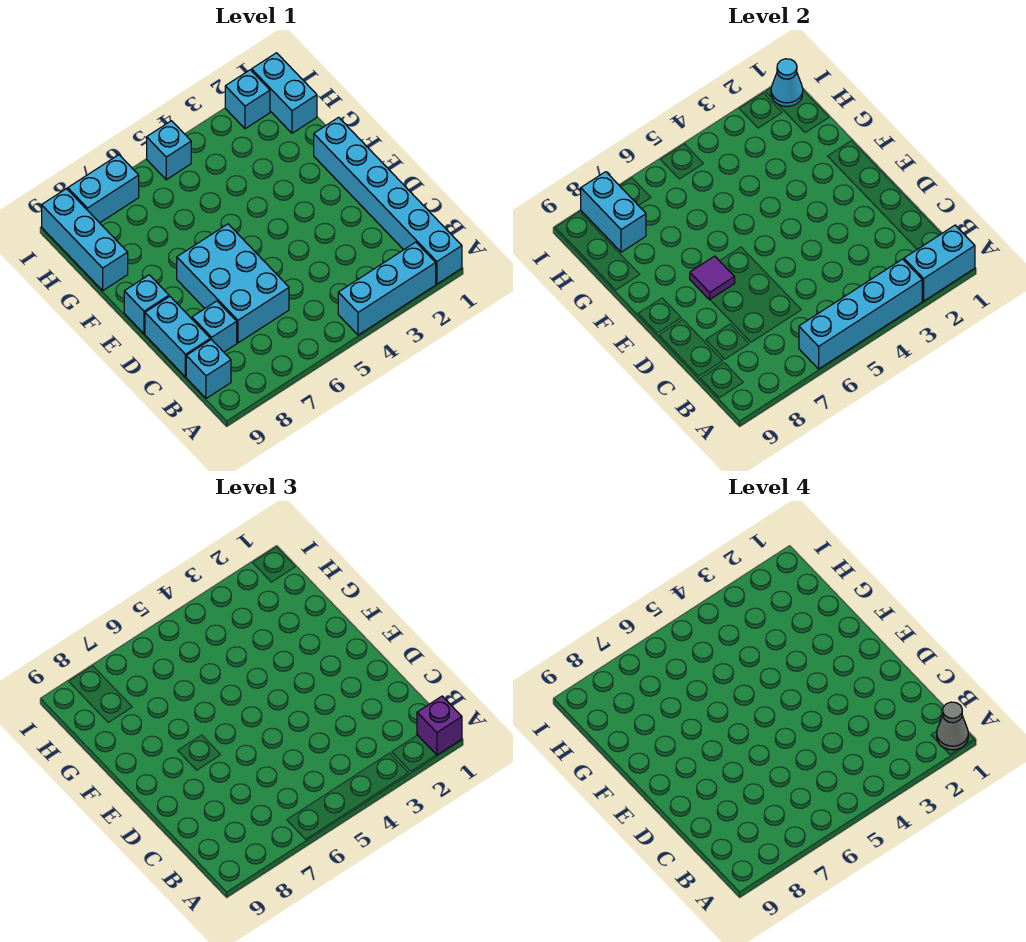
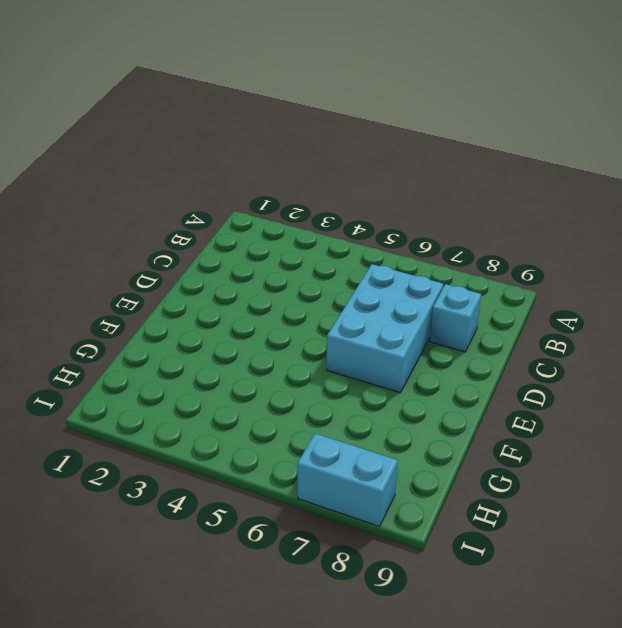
none -> cyan 1x6 brick [314,117,462,284]
none -> cyan 1x3 brick [338,242,436,335]
none -> cyan 1x1 brick [186,339,231,398]

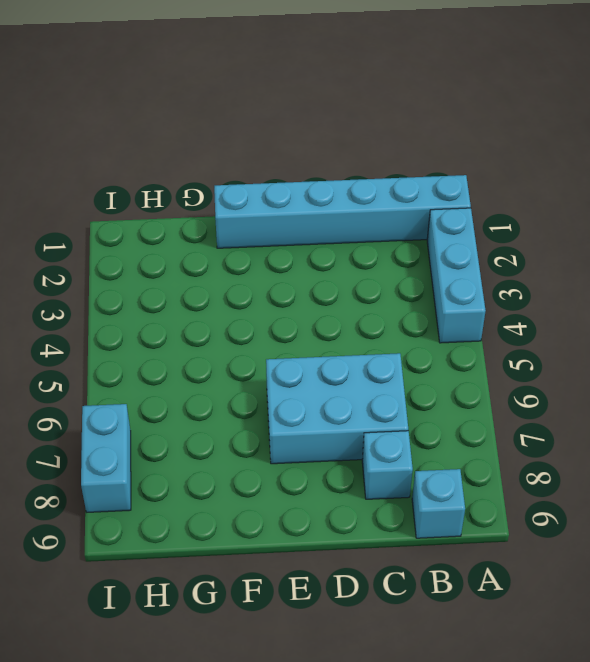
none -> cyan 1x2 brick [145,297,210,377]
none -> cyan 1x1 brick [124,275,169,334]
none -> cyan 1x3 brick [42,189,128,291]

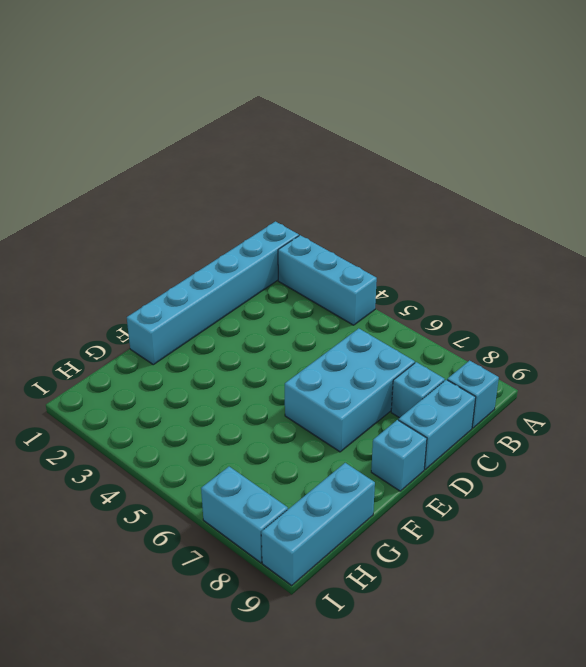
none -> cyan 1x2 brick [252,53,317,133]
none -> cyan 1x1 brick [225,70,270,129]
none -> cyan 1x1 brick [147,121,191,180]

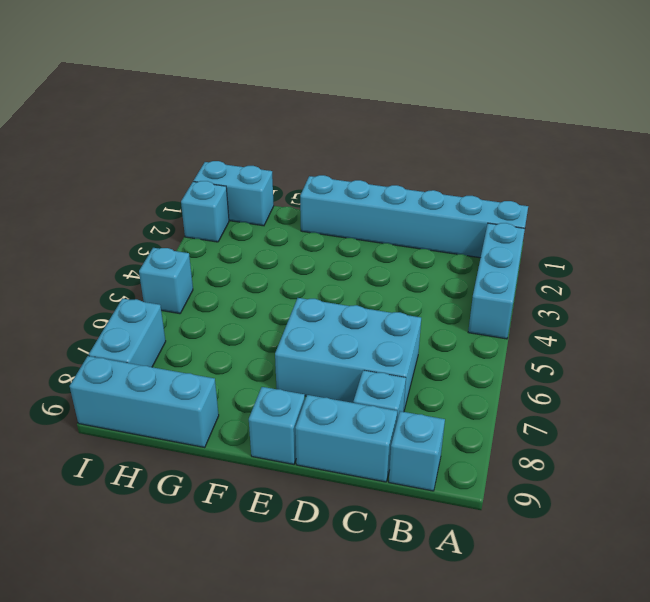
none -> cyan 1x2 brick [904,225,975,301]
none -> cyan 1x4 brick [799,259,922,369]
none -> purple 1x1 tile [690,256,735,300]

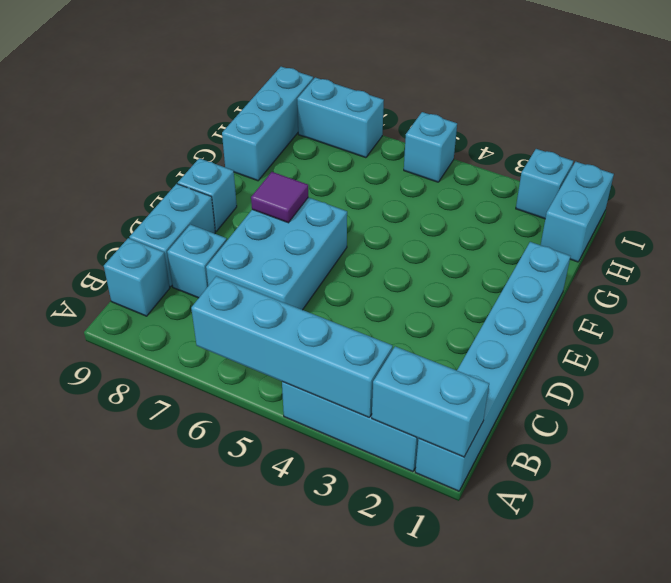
none -> cyan 1x2 brick [581,172,646,252]
none -> cyan 1x1 cone [771,59,803,106]
none -> purple 1x1 brick [417,696,462,755]

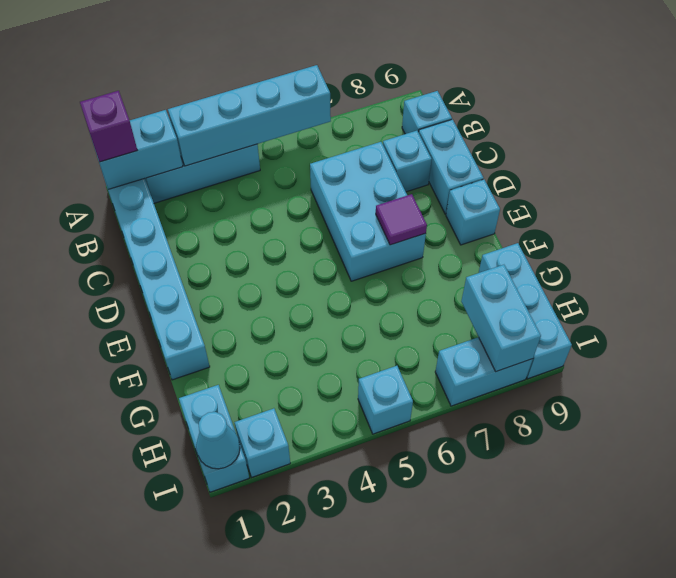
none -> grey 1x1 cone [937,702,968,750]

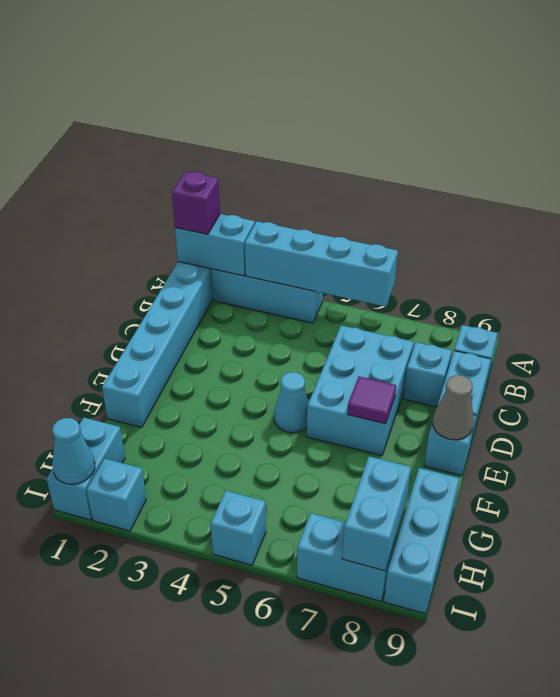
cyan 1x1 cone [274,372,309,433] -> none
grey 1x1 cone [433,375,474,440] -> grey 1x1 cone moved to [937,702,968,750]

